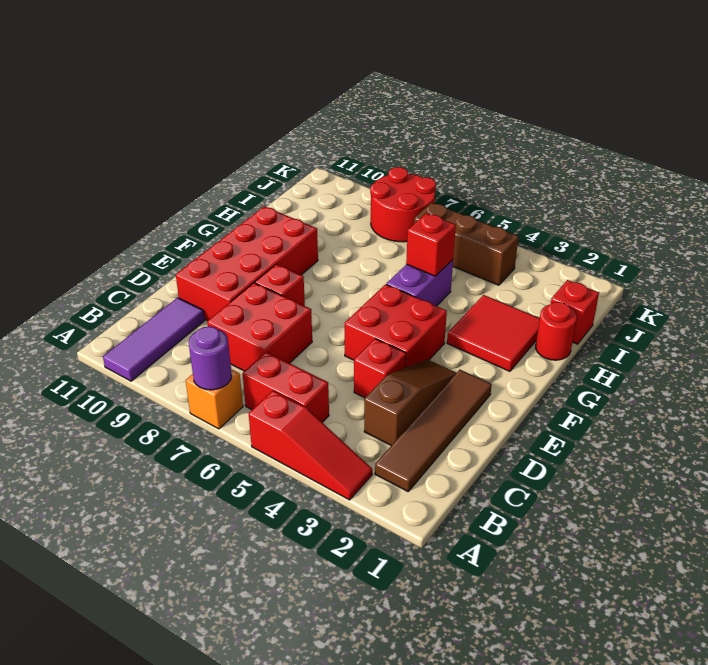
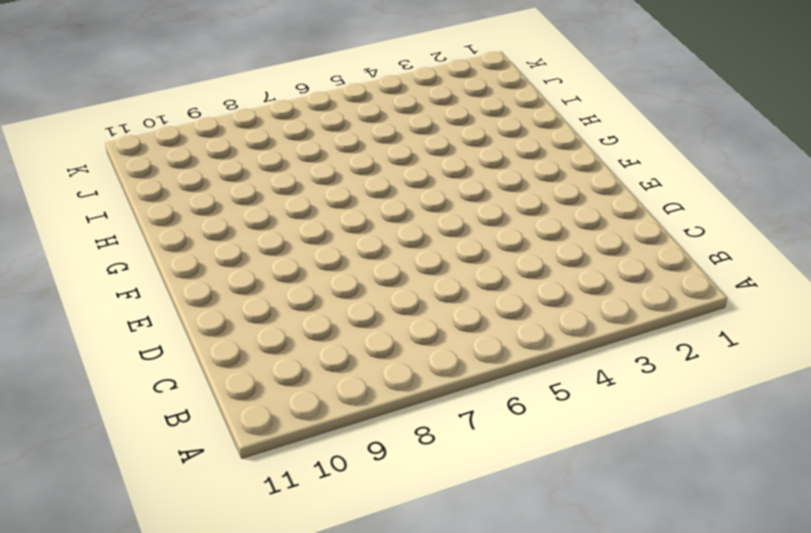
none -> red 1x3 slope [249,391,372,500]
none -> orange 1x1 brick [186,369,243,429]
none -> purple 1x3 tile [103,298,205,381]

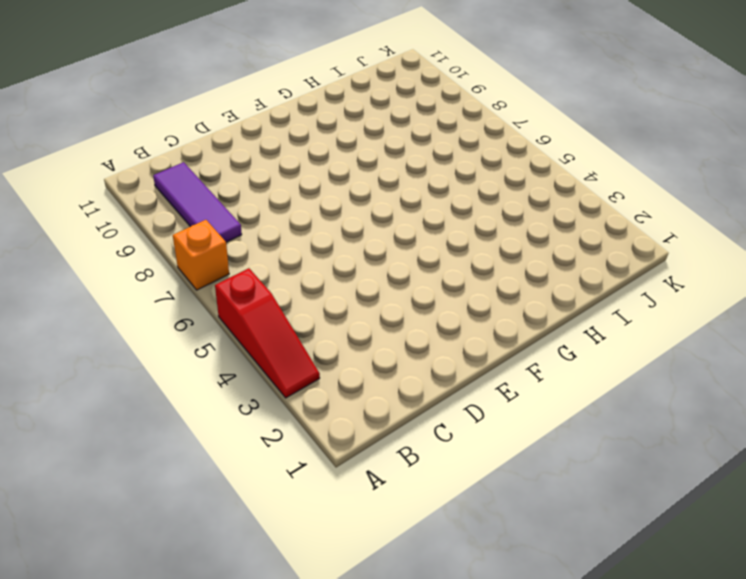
purple 1x3 tile [153,162,242,242] -> purple 1x3 tile turned to [103,298,205,381]
none -> brown 1x4 tile [375,370,492,491]
none -> red 1x2 brick [242,352,329,422]
none -> brown 1x3 slope [364,359,456,446]

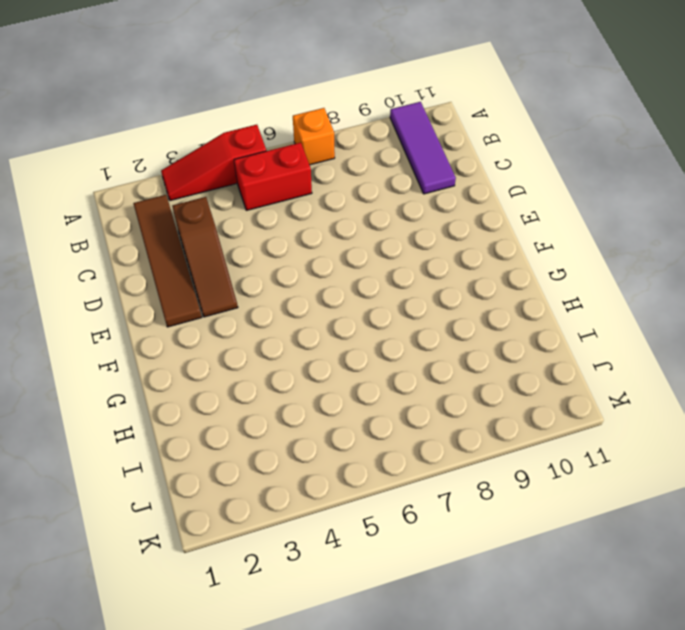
none -> red 2x2 brick [207,283,312,371]
none -> red 1x1 brick [354,339,406,398]
none -> red 2x4 brick [176,206,318,321]

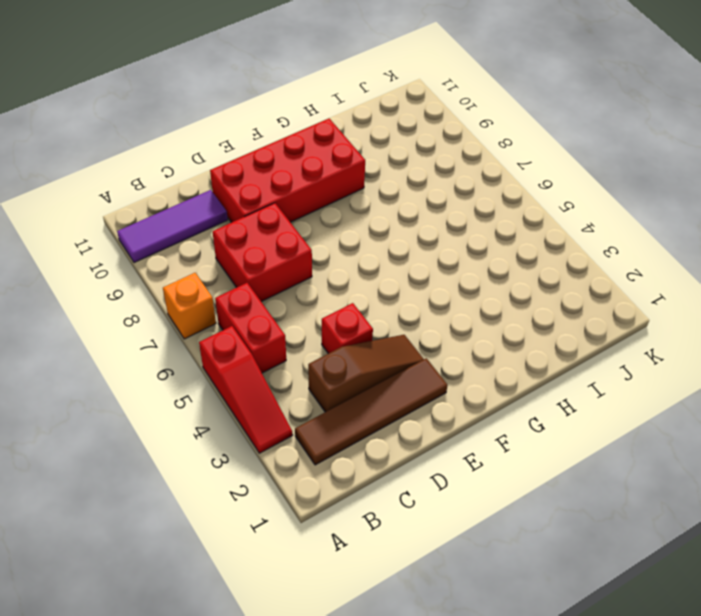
none -> red 2x2 brick [345,284,447,367]
none -> red 1x1 brick [255,264,305,306]
none -> red 2x2 tile [447,295,540,371]

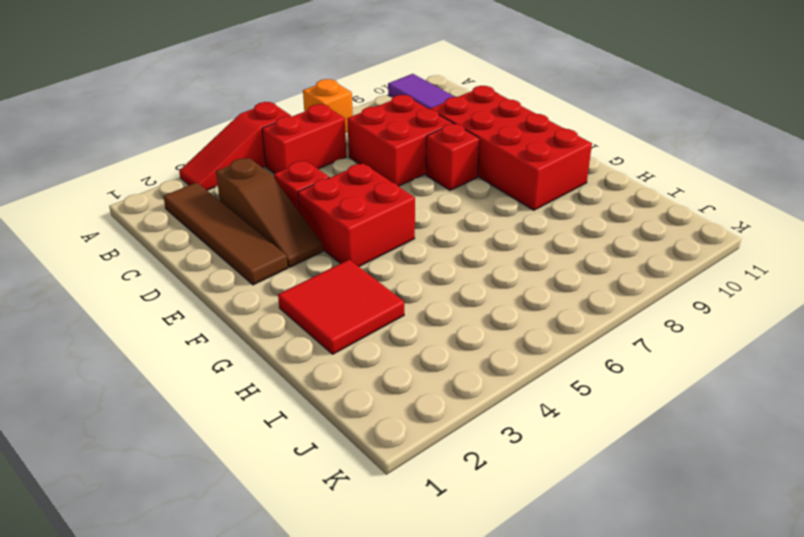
none -> purple 1x2 brick [387,260,453,306]
none -> red 1x1 round brick [536,302,577,360]
none -> red 1x1 brick [551,280,599,344]

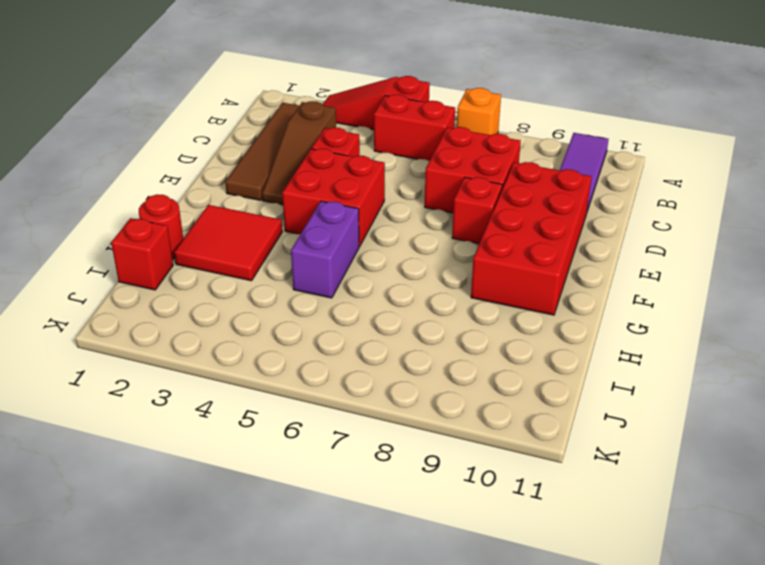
none -> brown 1x3 brick [414,203,519,285]
none -> red 2x2 round brick [370,167,436,242]
none -> purple 1x1 round brick [189,326,232,390]

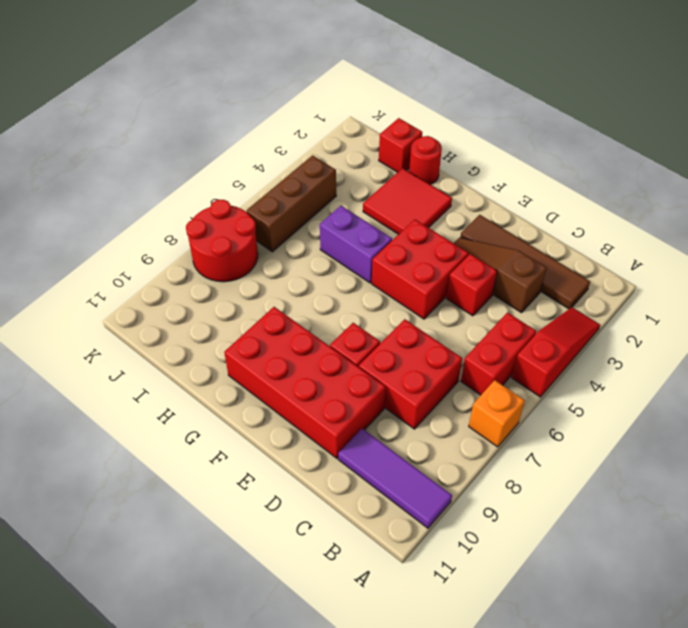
none -> purple 1x1 round brick [189,326,232,390]
none -> red 1x1 brick [406,213,456,276]

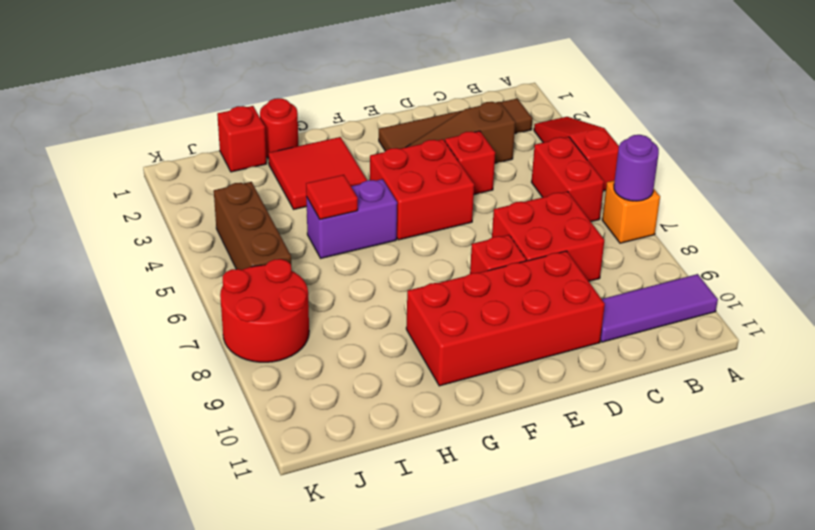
red 1x1 tile [306,175,358,219] -> red 1x1 brick [406,213,456,276]

